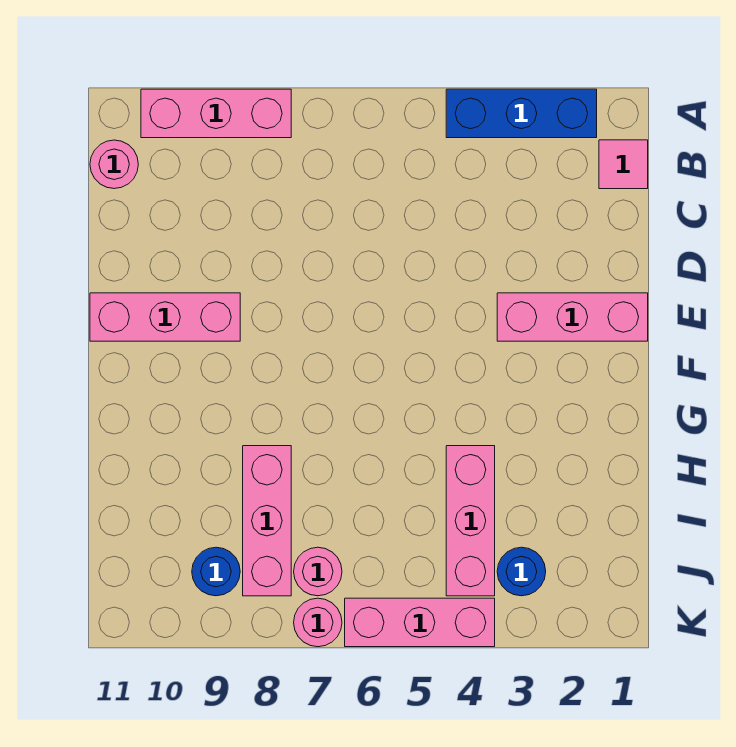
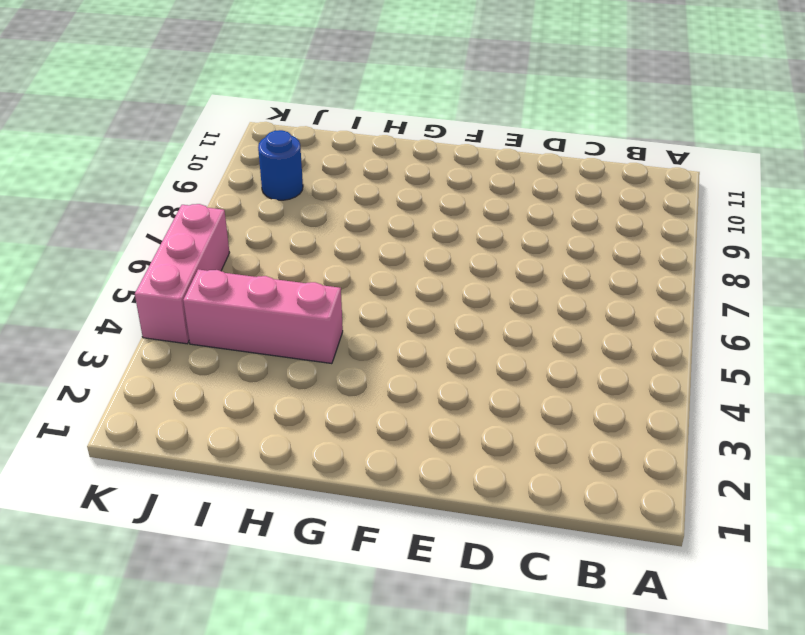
none -> blue 1x3 brick [446,89,597,138]
none -> pink 1x3 brick [141,89,291,138]
none -> pink 1x1 tile [599,140,648,189]

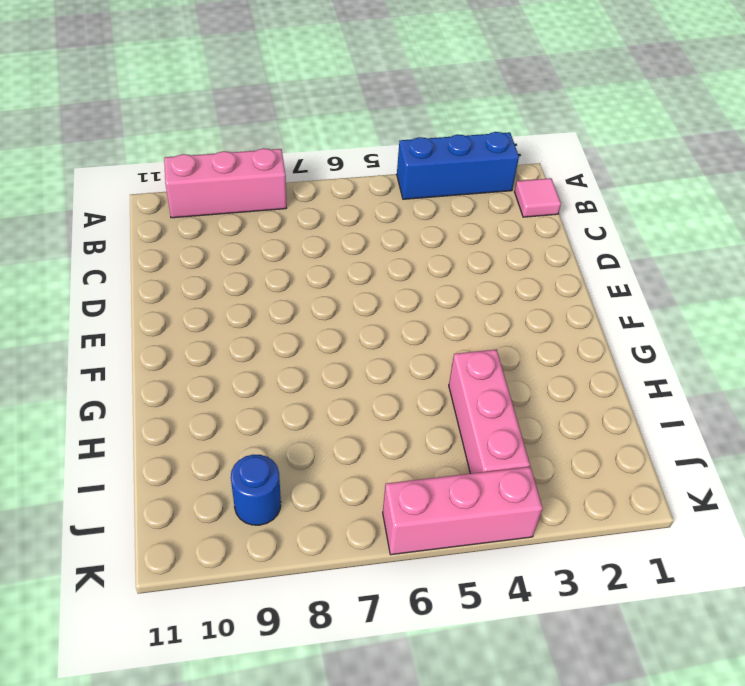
none -> pink 1x1 round brick [90,140,138,189]
none -> pink 1x3 brick [497,293,648,341]
none -> pink 1x3 brick [90,293,240,341]

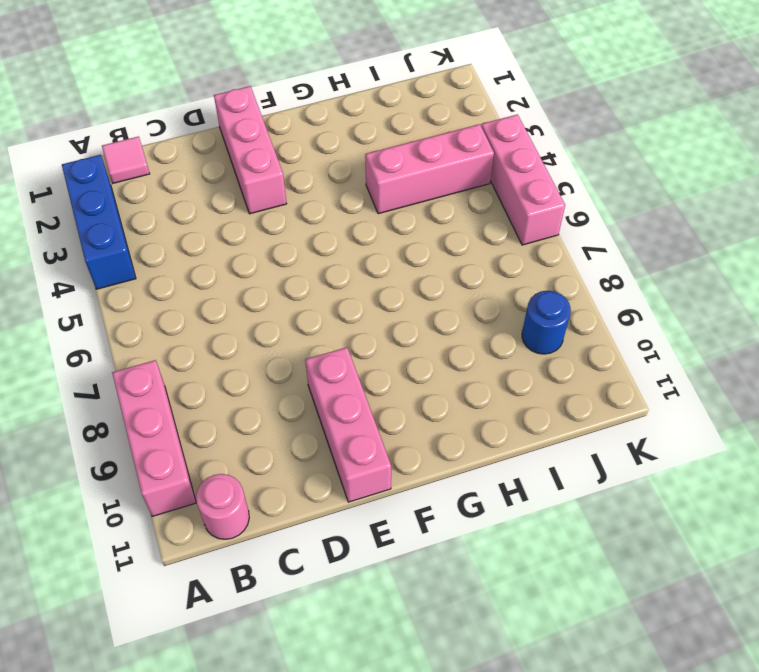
none -> pink 1x3 brick [243,446,291,596]
none -> blue 1x1 round brick [497,547,546,596]
none -> pink 1x1 round brick [294,547,342,596]

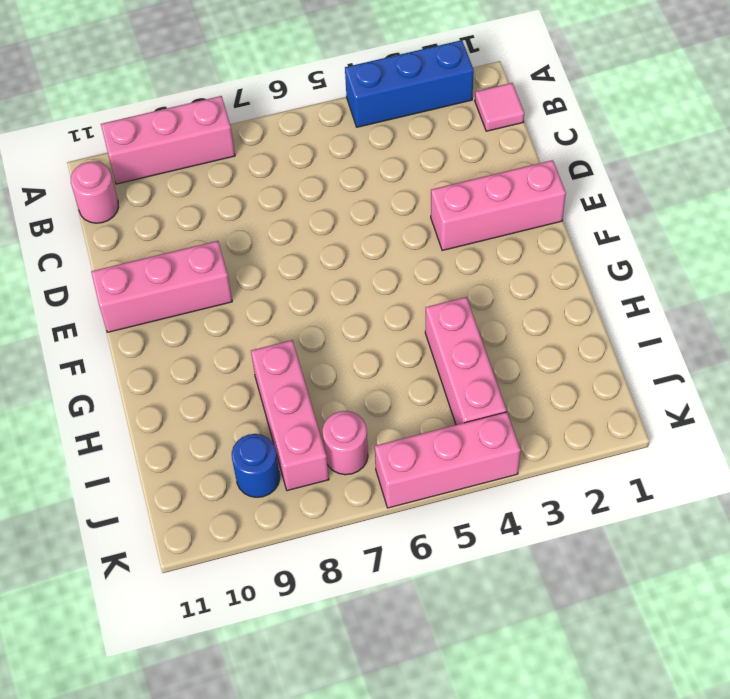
none -> blue 1x1 round brick [497,547,546,596]
none -> pink 1x1 round brick [294,598,342,647]

